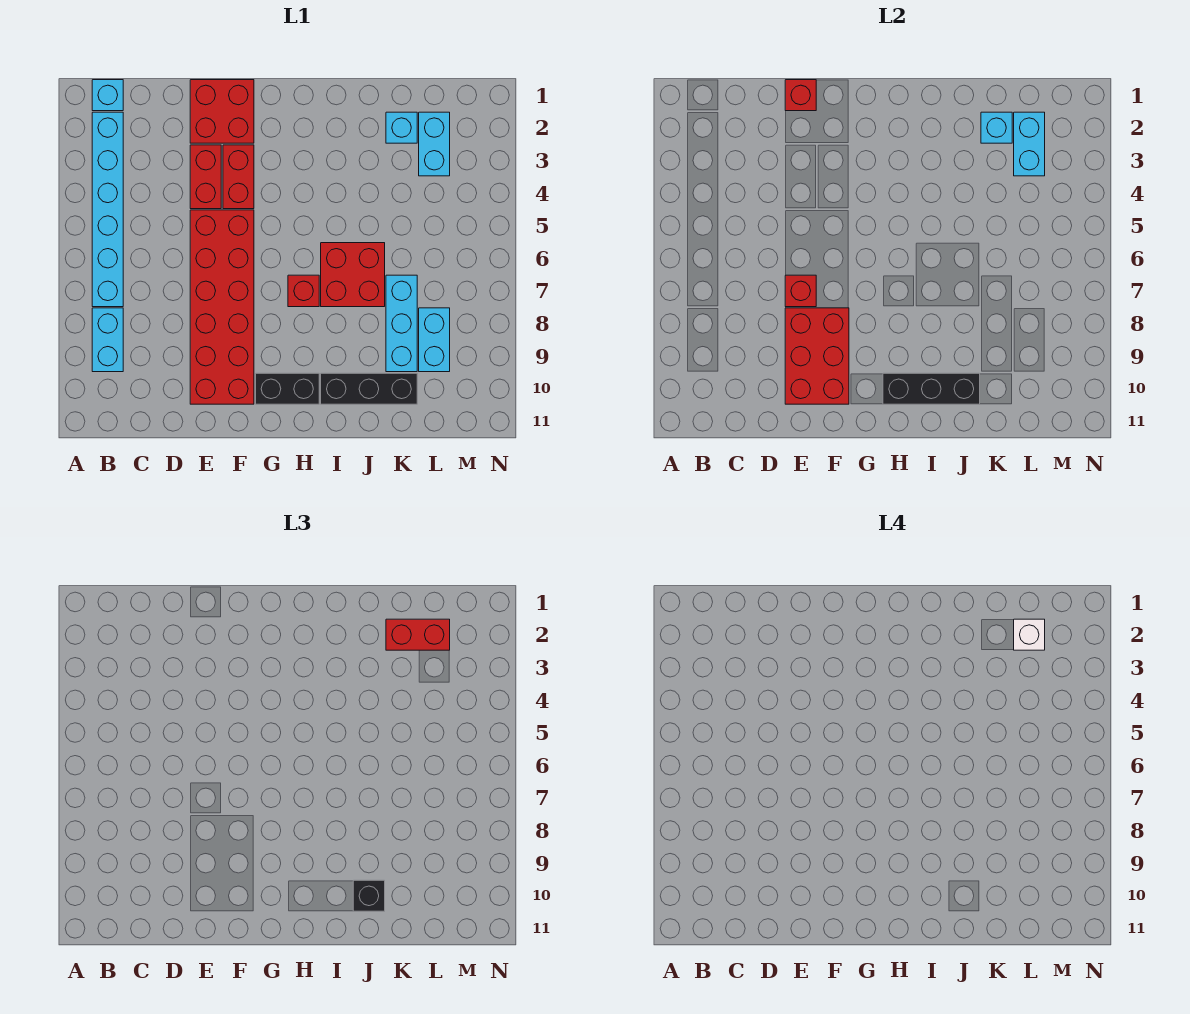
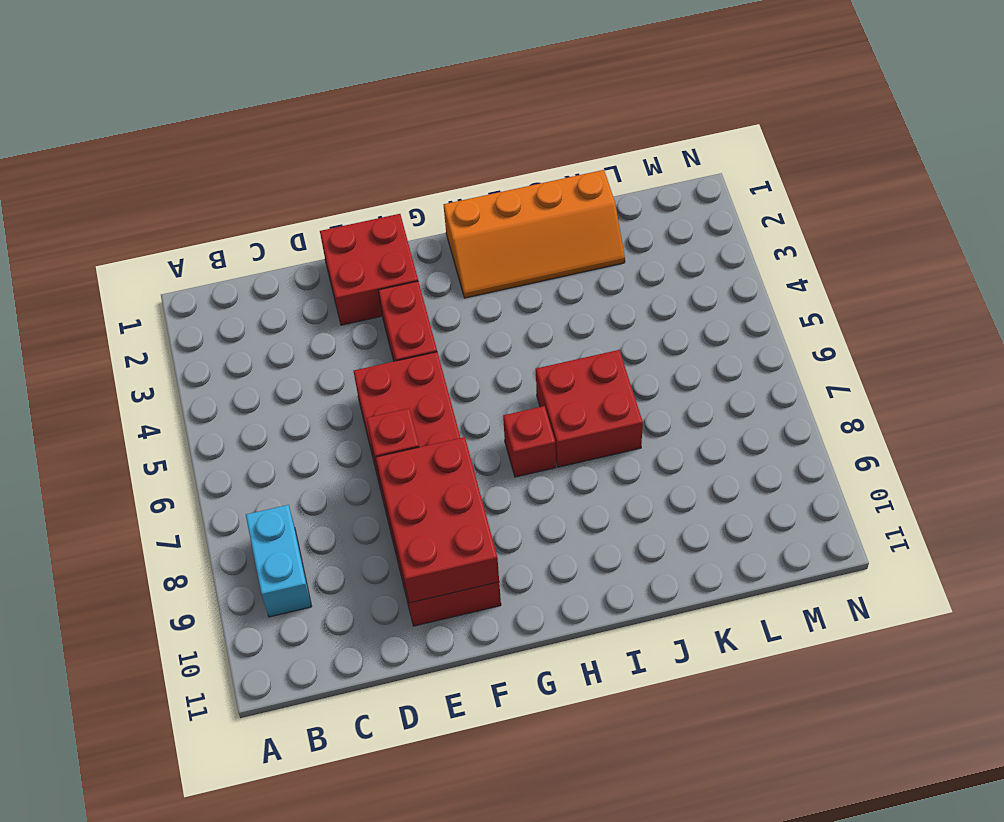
orange 2x4 slope [444,170,625,298] -> cyan 1x1 brick [386,112,417,143]
none -> cyan 1x1 brick [92,80,123,111]
none -> cyan 1x6 brick [92,112,123,307]
none -> red 1x2 brick [190,145,221,209]

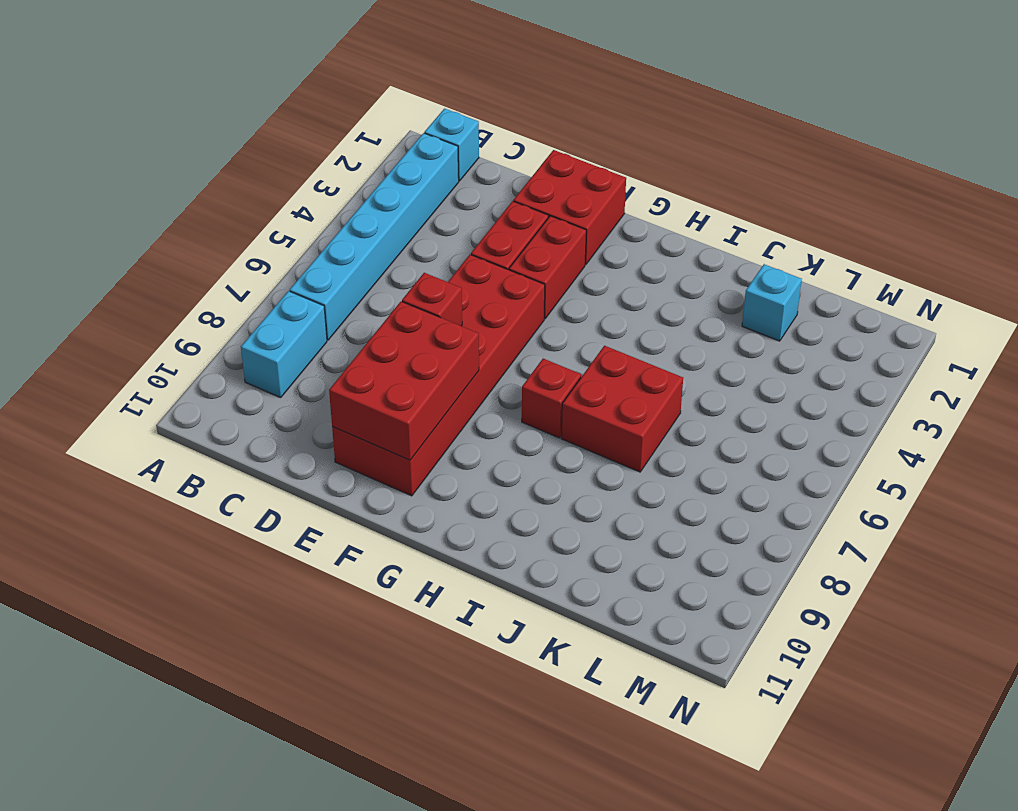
none -> black 1x2 brick [256,373,319,404]
none -> black 1x3 brick [321,373,417,404]
none -> cyan 1x3 brick [386,275,417,372]

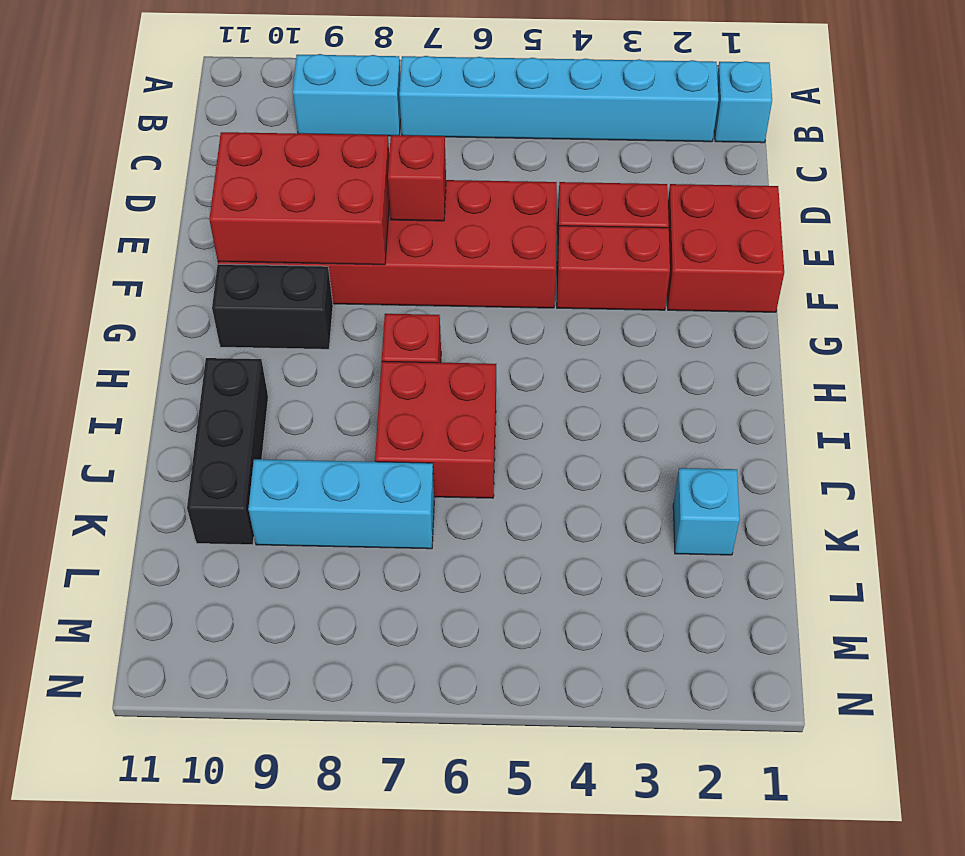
black 1x2 brick [212,264,333,349] -> black 1x2 brick turned to [256,373,319,404]
none -> cyan 1x2 brick [419,112,450,176]
none -> cyan 1x2 brick [419,308,450,372]
none -> red 1x1 brick [785,80,816,111]

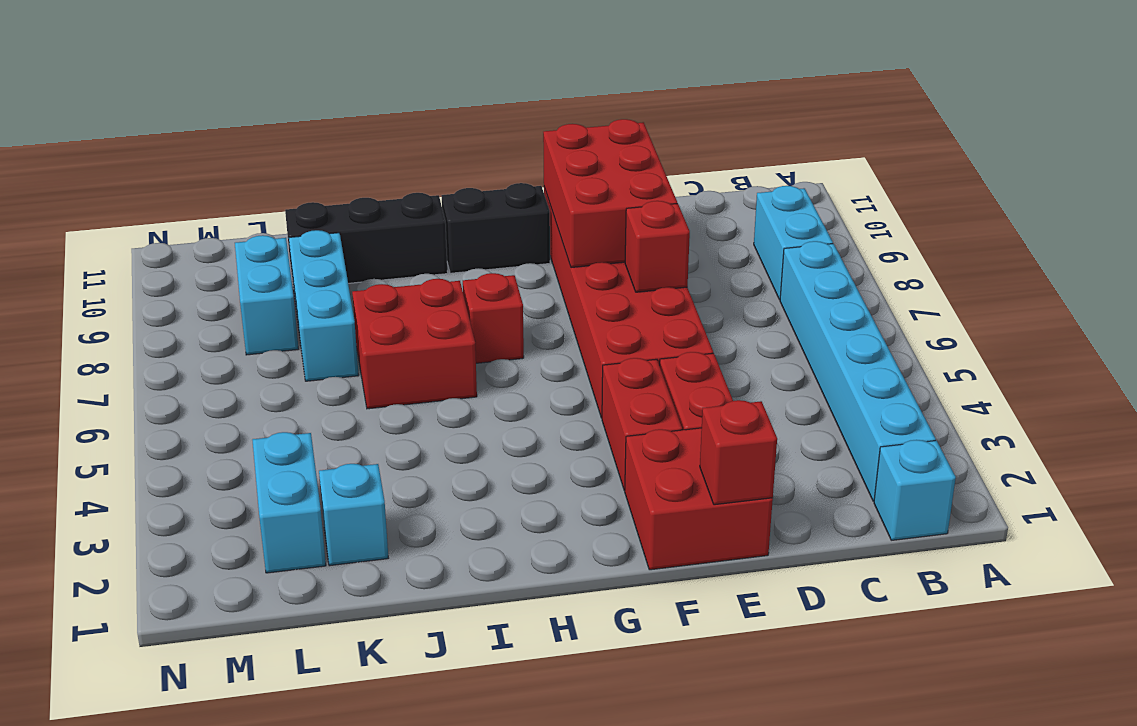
none -> black 1x3 brick [883,373,980,404]
none -> cyan 1x1 brick [981,112,1012,143]
none -> cyan 1x2 brick [1014,112,1045,176]

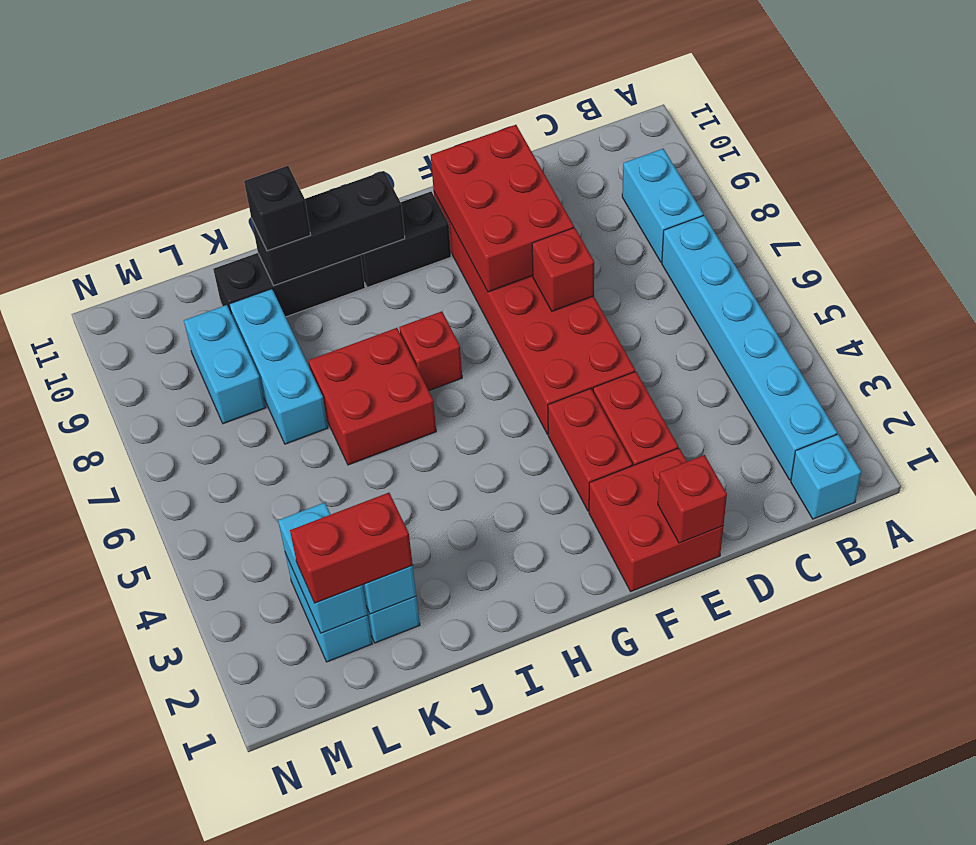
none -> white 1x1 brick [1014,619,1045,650]

